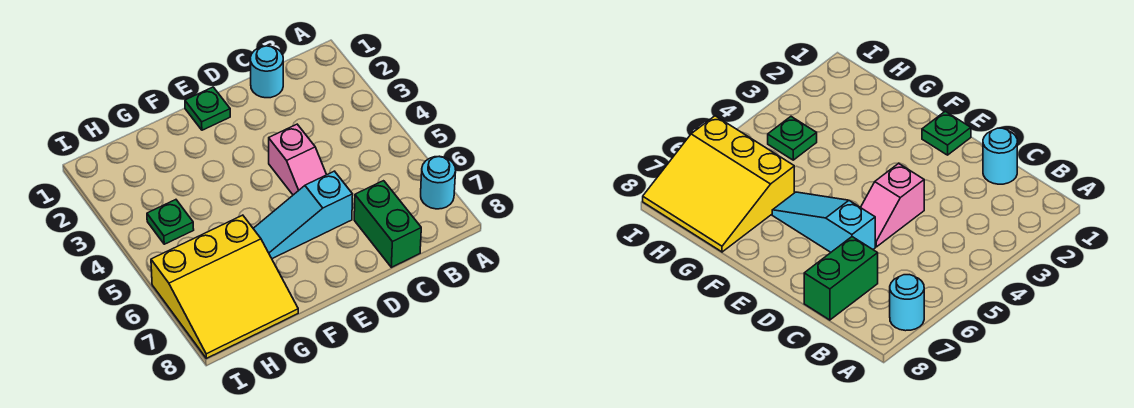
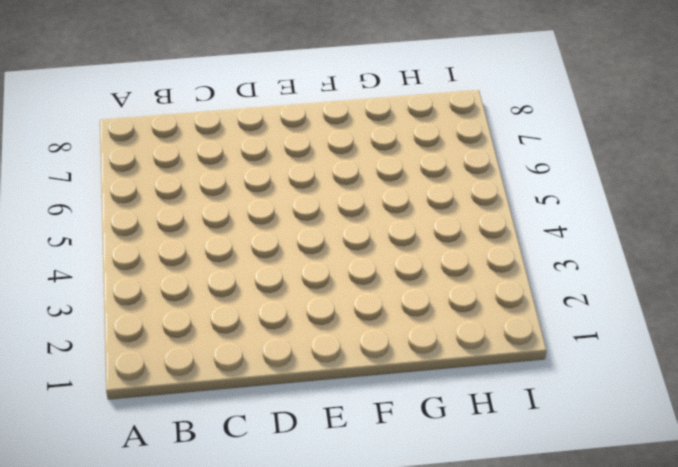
none -> cyan 1x1 round brick [421,156,456,209]
none -> cyan 1x1 round brick [250,46,283,98]

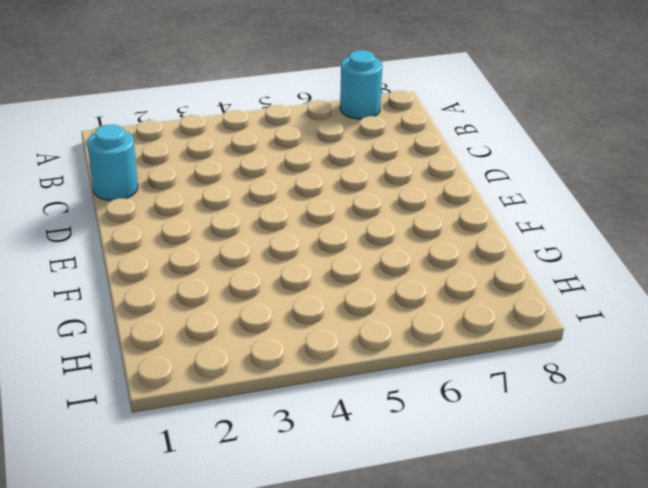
none -> green 1x2 brick [354,181,421,267]
none -> pink 1x2 slope [269,124,326,195]

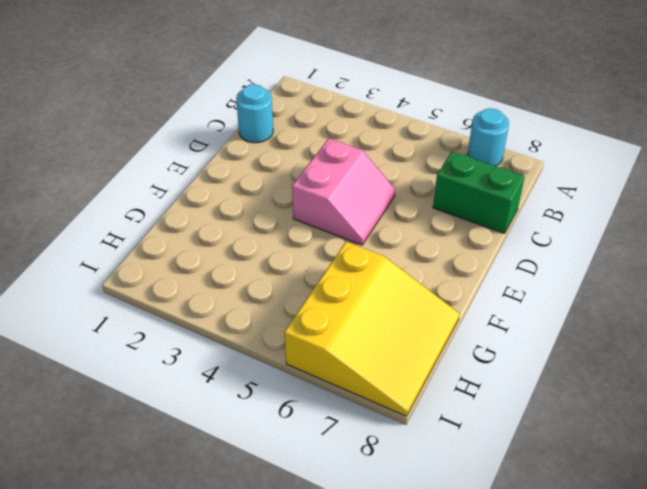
pink 2x2 slope [292,138,395,245] -> pink 1x2 slope [269,124,326,195]
none -> cyan 1x3 slope [253,171,353,259]
none -> green 1x1 plate [185,87,230,130]

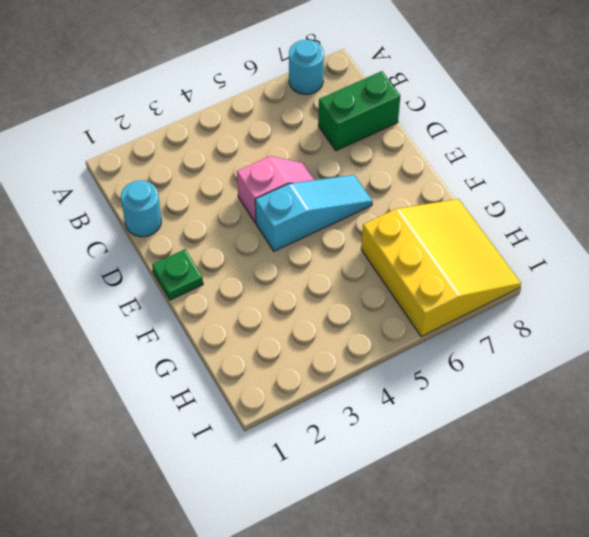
cyan 1x3 slope [255,175,373,251] -> cyan 1x3 slope turned to [253,171,353,259]
none -> green 1x1 plate [147,200,194,244]

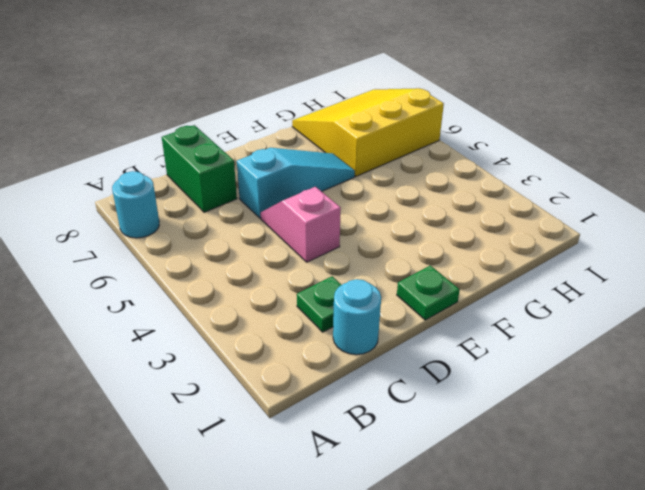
green 1x1 plate [297,276,341,332] -> green 1x1 plate moved to [147,200,194,244]

